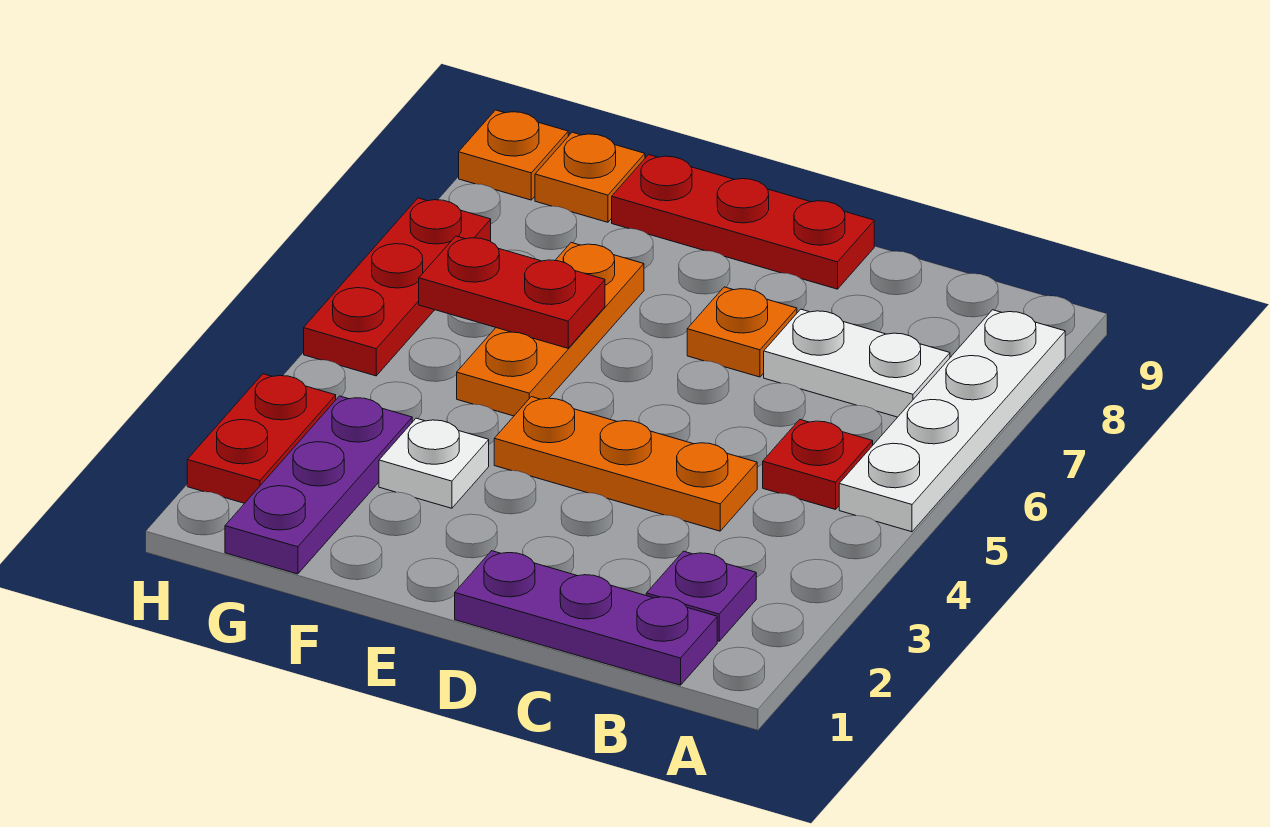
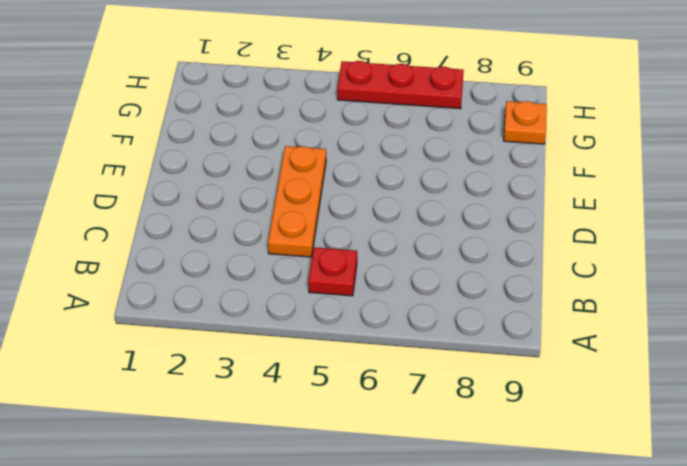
none -> white 1x4 plate [839,310,1065,532]
none -> purple 1x3 plate [455,551,717,685]
none -> purple 1x1 plate [646,551,756,641]

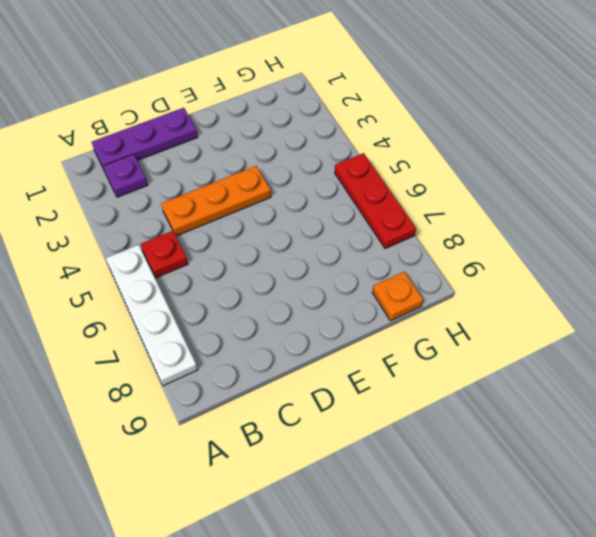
none -> white 1x2 plate [764,309,950,417]
none -> orange 1x1 plate [687,287,797,377]
none -> red 1x3 plate [612,155,874,289]

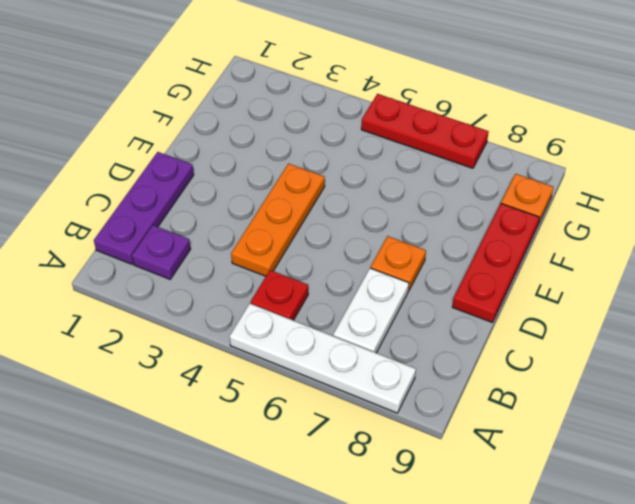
none -> white 1x1 plate [379,418,489,508]
none -> orange 1x3 plate [457,243,644,416]
none -> purple 1x3 plate [225,396,412,574]

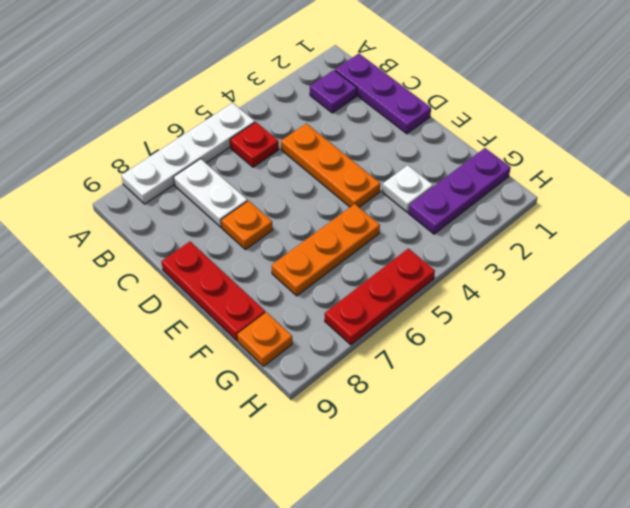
none -> red 1x2 plate [187,374,336,503]
none -> orange 1x1 plate [459,110,568,200]
none -> red 1x2 plate [419,236,605,348]

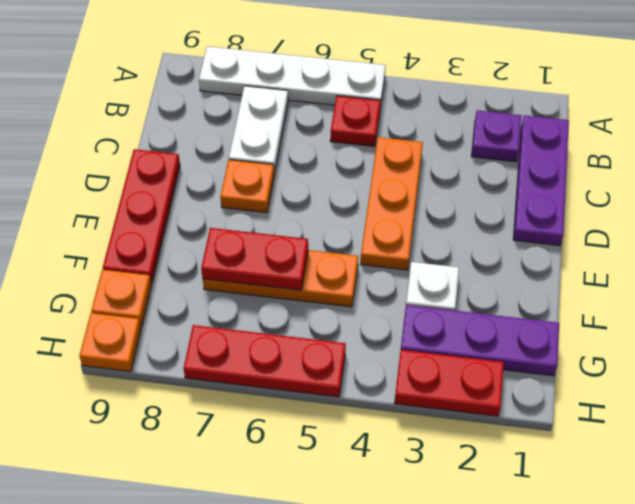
red 1x2 plate [201,228,308,290] -> red 1x2 plate turned to [419,236,605,348]

